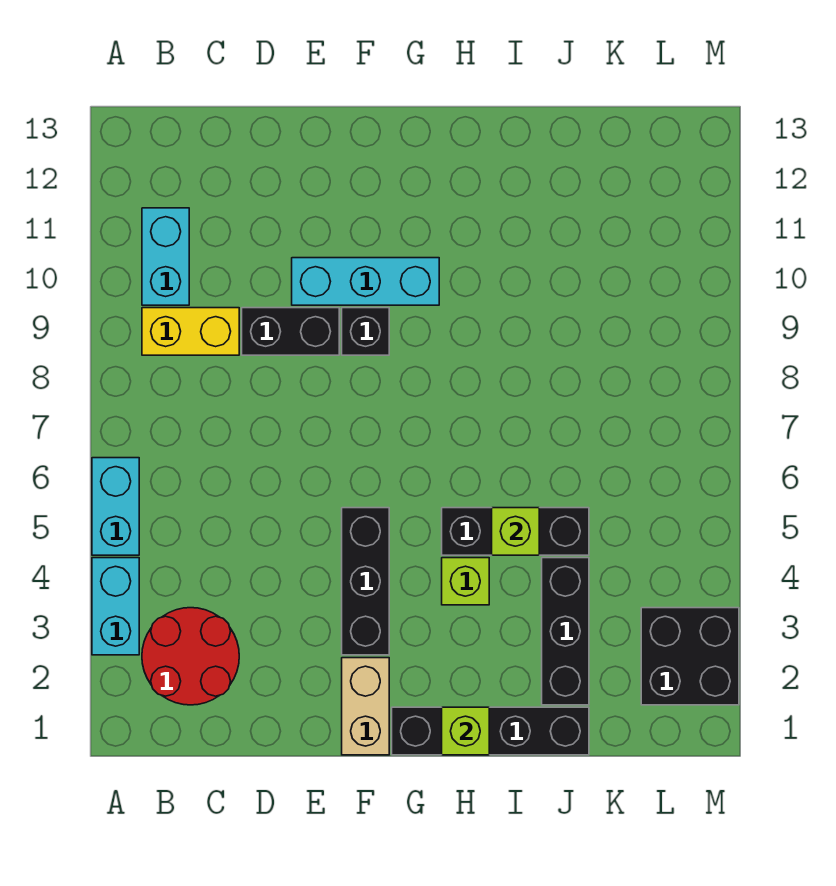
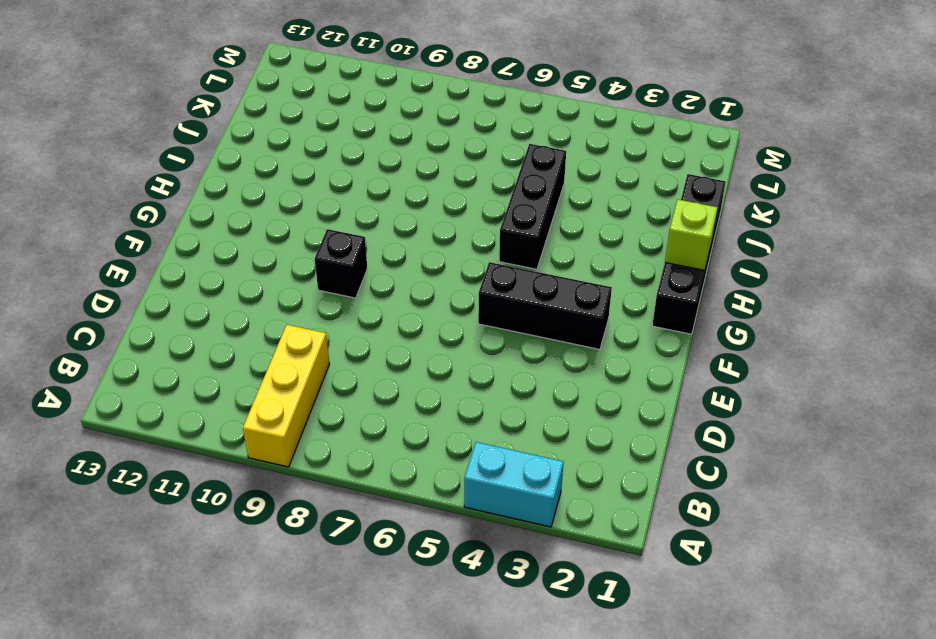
yellow 1x3 brick [243,325,329,467] -> yellow 1x2 brick [142,308,239,355]
none -> cyan 1x2 brick [92,458,139,555]
none -> red 2x2 round brick [142,608,239,705]
none -> cyan 1x2 brick [142,208,189,305]

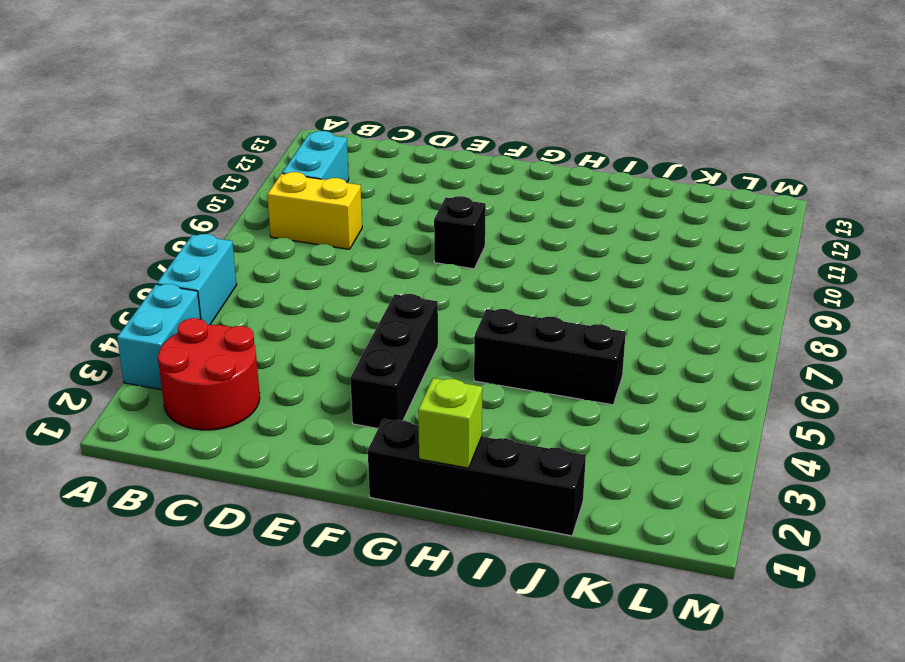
none -> black 1x2 brick [242,308,339,355]
none -> cyan 1x3 brick [292,258,439,305]
none -> tan 1x2 brick [342,658,389,755]

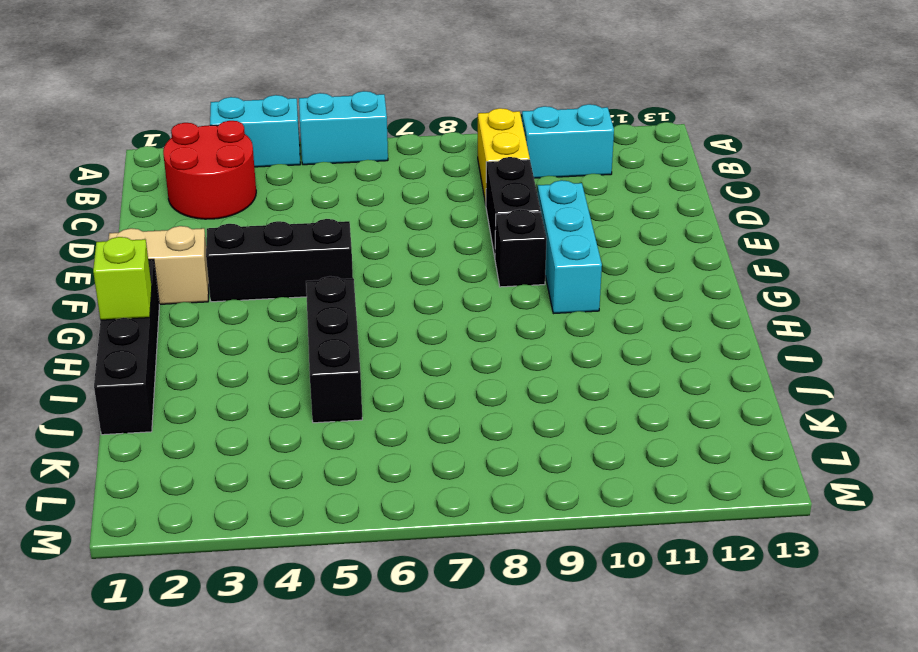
none -> lime 1x1 brick [442,558,489,605]
none -> black 1x3 brick [542,558,589,705]
none -> black 2x2 brick [641,608,739,705]

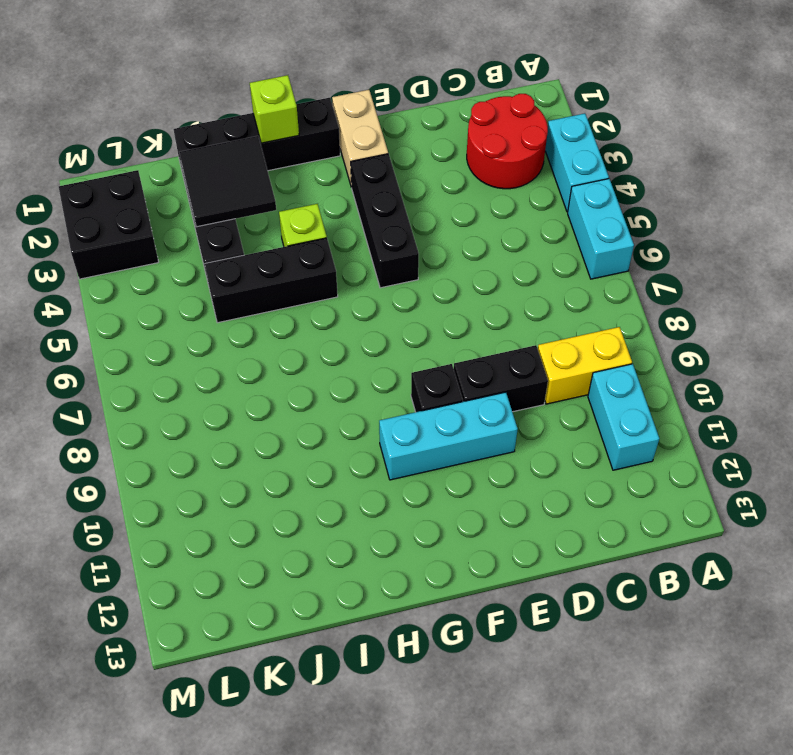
black 2x2 tile [179,136,276,227] -> none
none -> lime 1x1 brick [492,508,539,555]

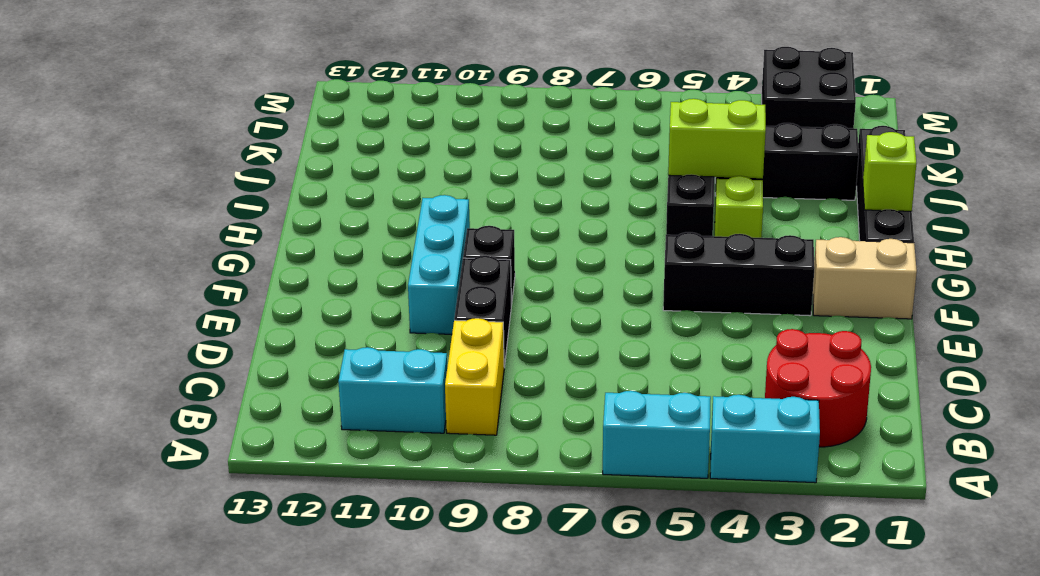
lime 1x2 brick [668,99,766,178] -> lime 1x1 brick [492,508,539,555]

